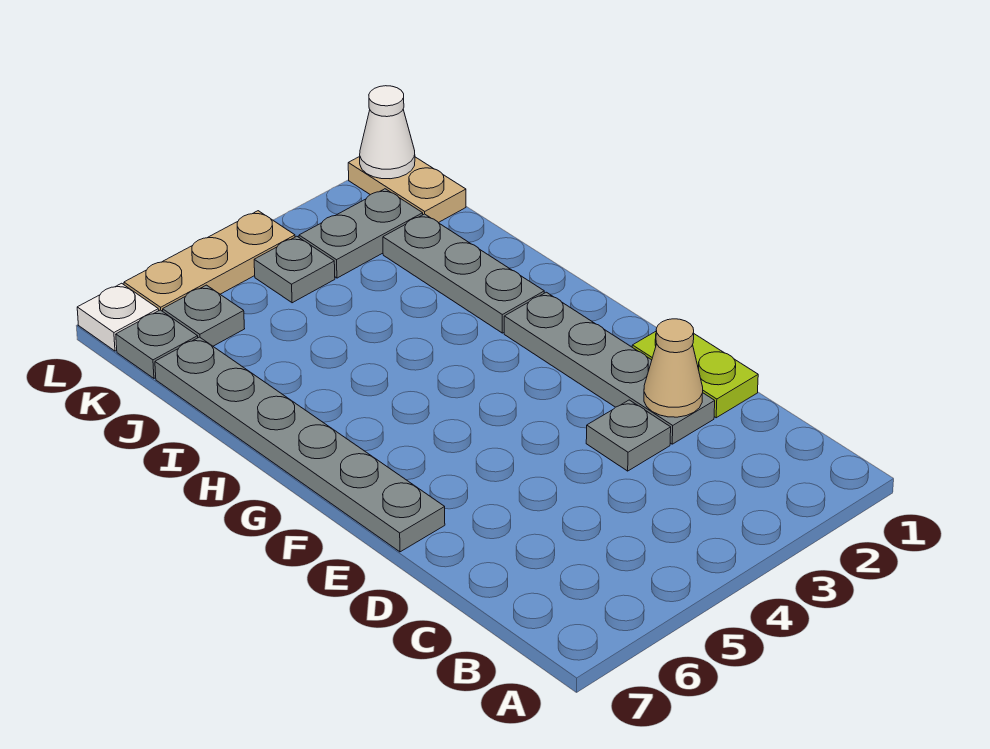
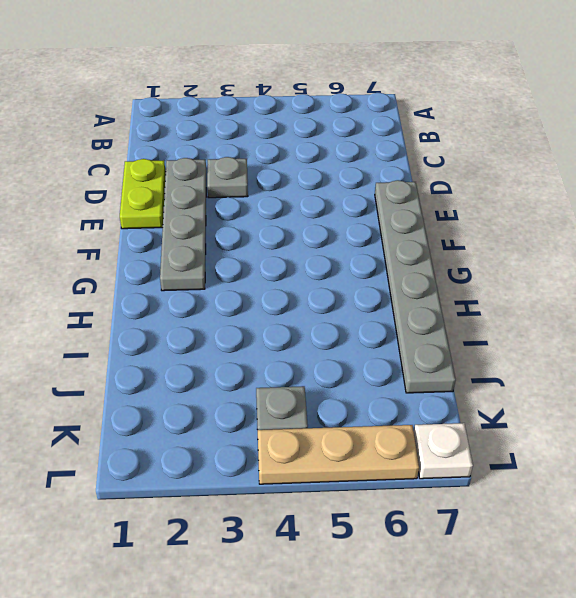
none -> grey 1x3 plate [383,214,544,333]
none -> tan 1x2 plate [348,157,466,223]
none -> grey 1x2 plate [299,189,423,278]

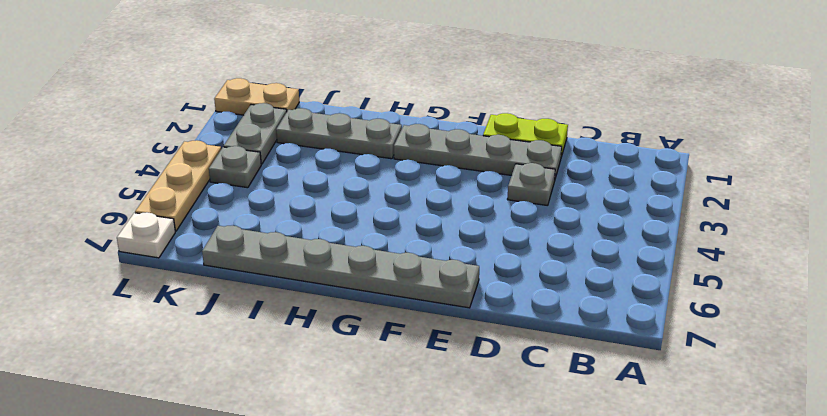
none -> grey 1x1 plate [163,285,245,346]
none -> grey 1x1 plate [116,310,198,378]
none -> tan 1x1 cone [644,319,703,417]

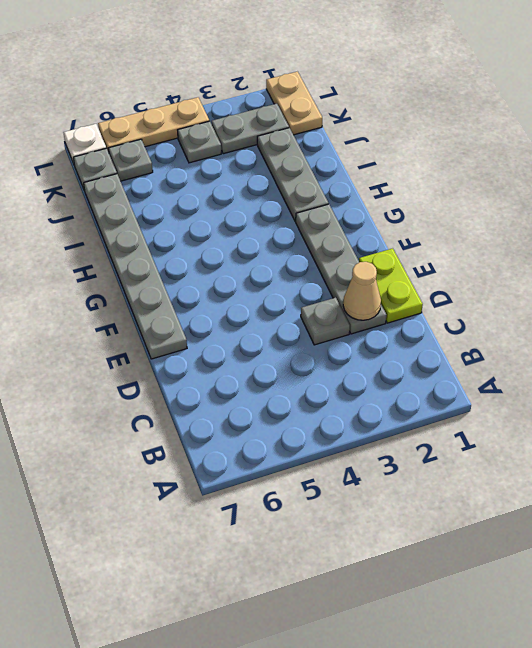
none -> white 1x1 cone [360,86,415,179]

